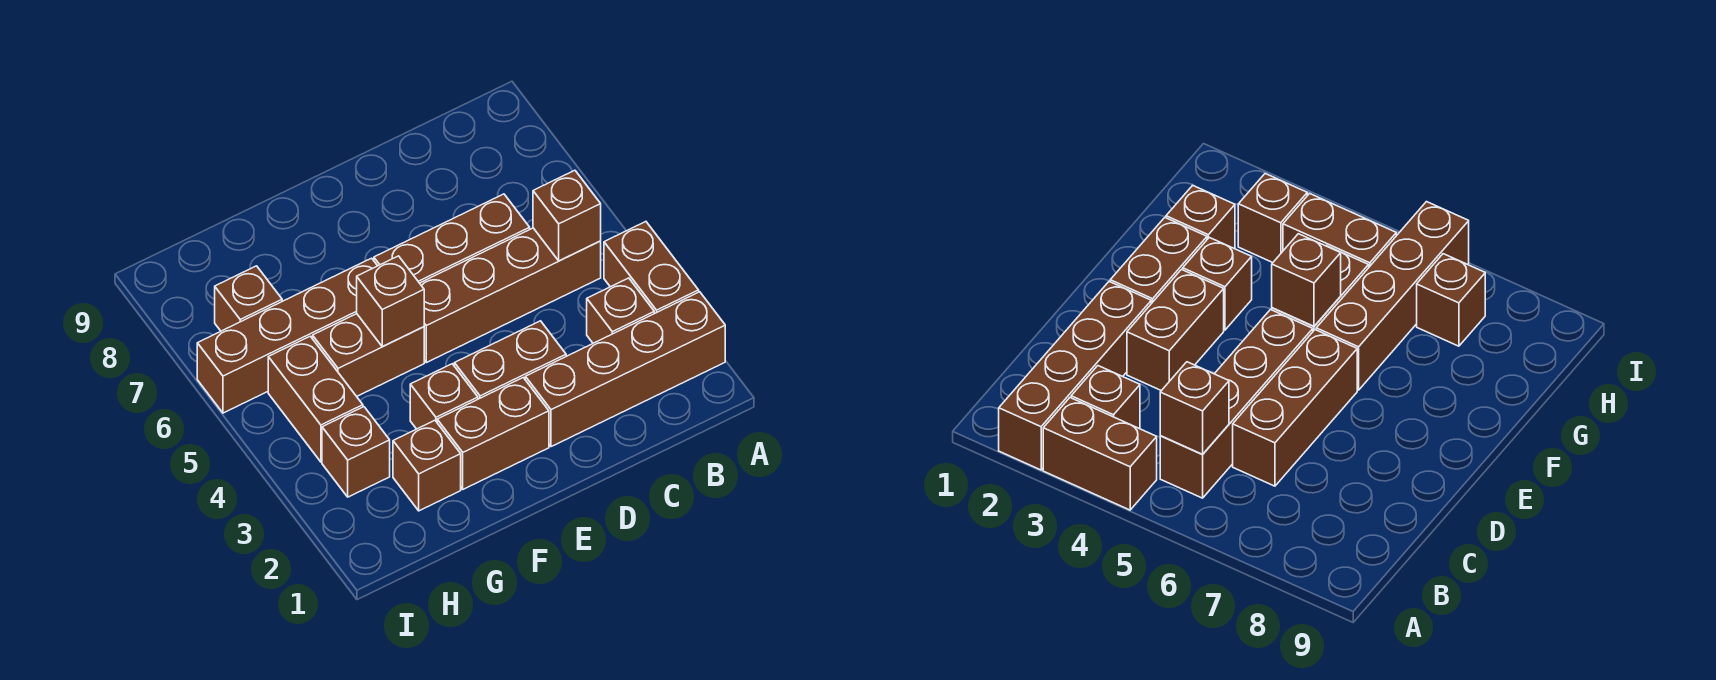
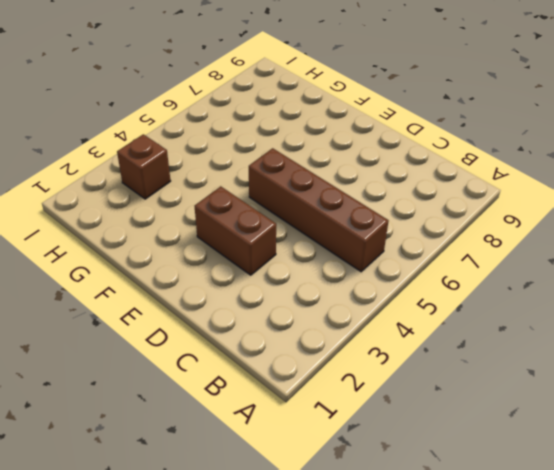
none -> brown 1x4 brick [525,292,725,447]
none -> brown 1x2 brick [604,222,699,314]
none -> brown 1x1 brick [587,278,654,343]

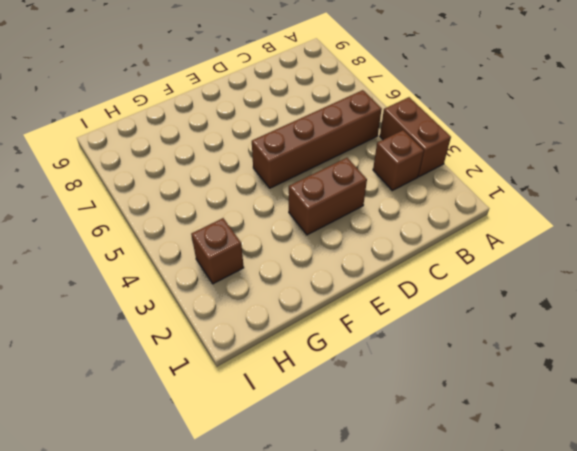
none -> brown 1x4 brick [525,292,725,447]
none -> brown 1x3 brick [374,194,530,283]
none -> brown 1x2 brick [437,378,549,489]

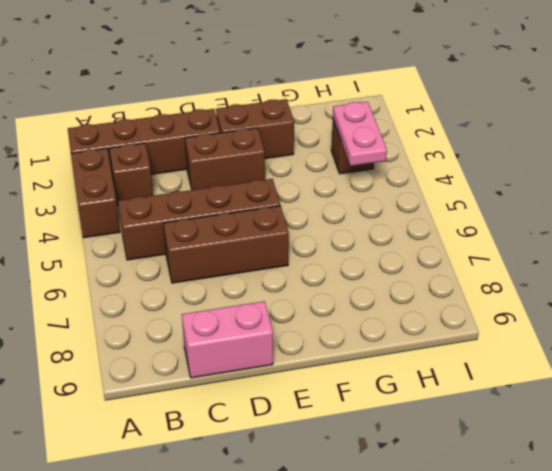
pink 1x2 brick [182,301,273,378] -> none
pink 1x2 plate [333,102,387,166] -> none
none -> brown 1x1 brick [410,364,478,429]
none -> brown 1x2 brick [313,314,424,396]
none -> brown 1x4 brick [197,258,377,413]

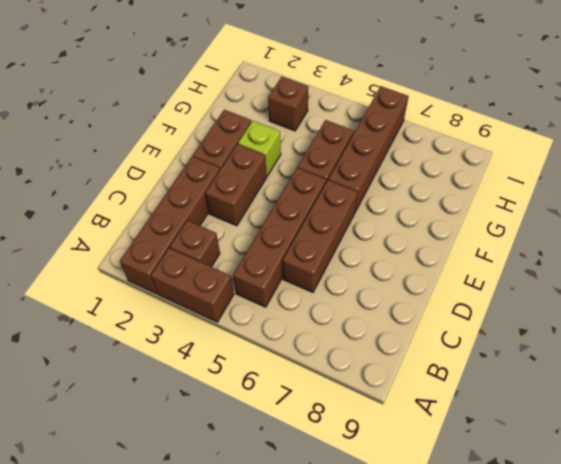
lime 1x1 brick [238,121,281,176] -> brown 1x1 brick [410,364,478,429]
none -> brown 1x1 brick [393,420,461,511]
none -> brown 1x2 brick [268,336,363,462]
none -> brown 1x1 brick [215,266,282,331]

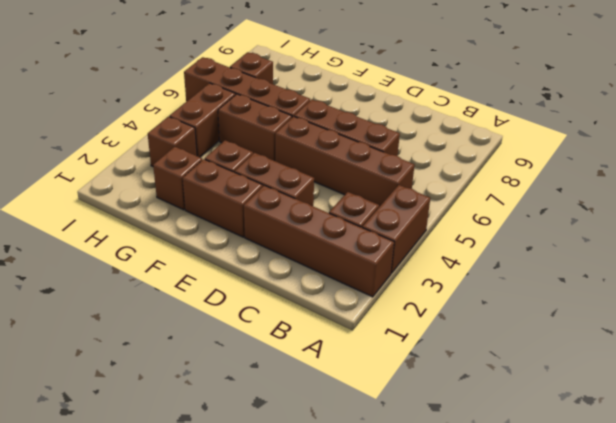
none -> brown 1x1 brick [533,170,601,261]
none -> brown 1x1 brick [357,256,424,346]

